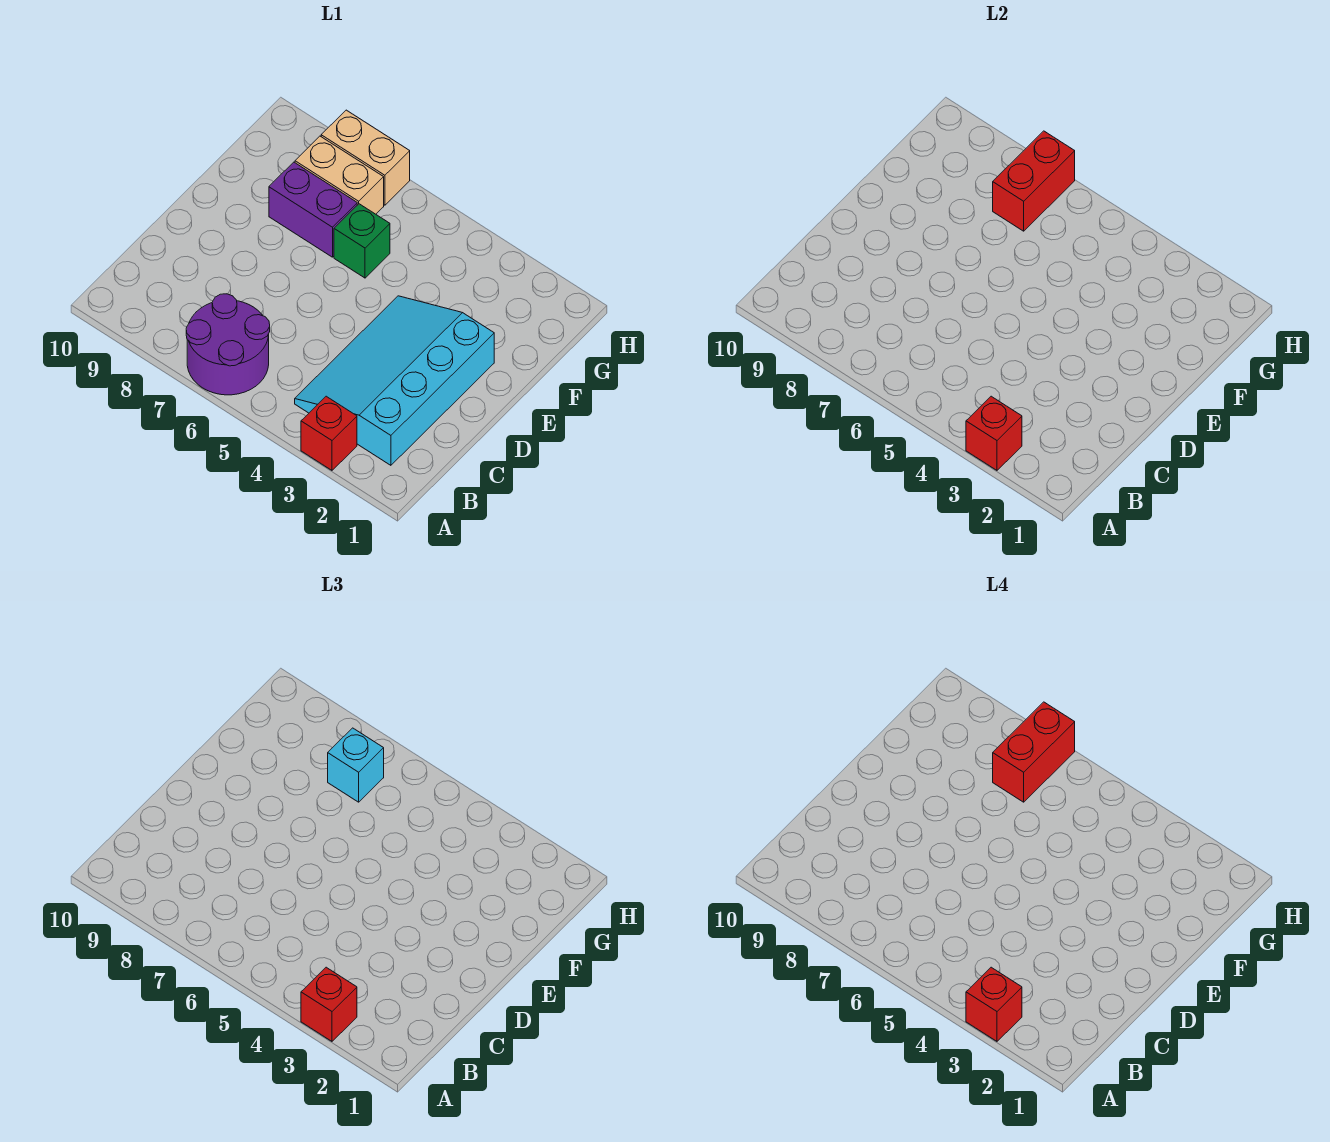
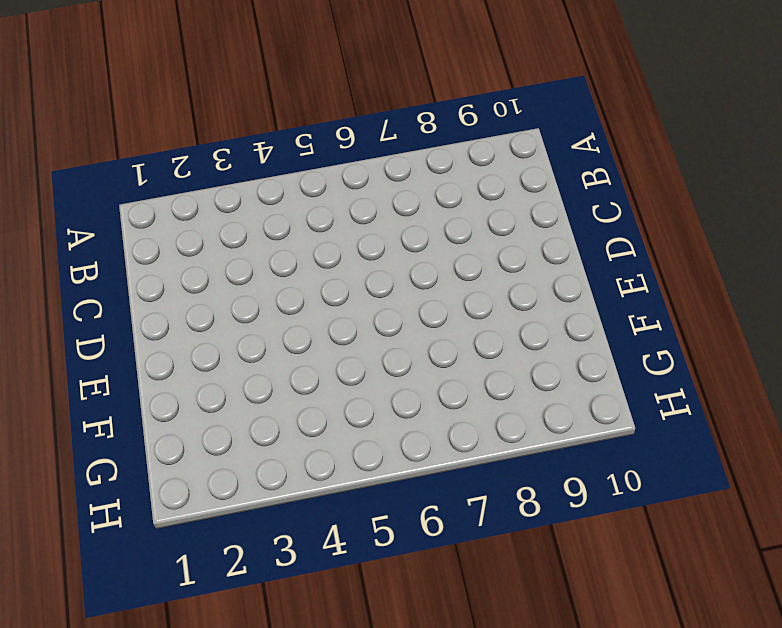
none -> red 1x1 brick [301,396,357,470]
none -> purple 2x2 round brick [186,294,270,395]
none -> cyan 3x4 slope [295,296,494,465]

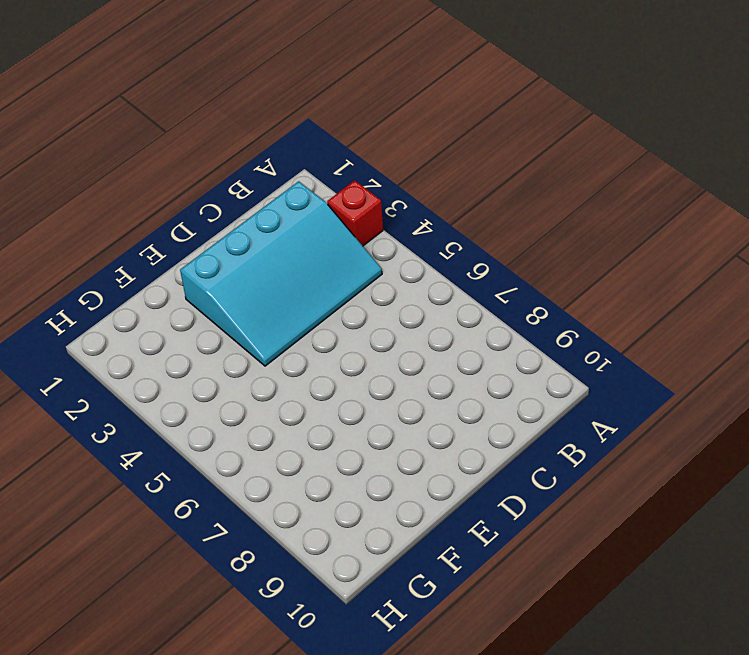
none -> purple 2x2 round brick [186,294,270,395]
none -> green 1x1 brick [334,204,390,278]
none -> purple 1x2 brick [269,162,357,257]

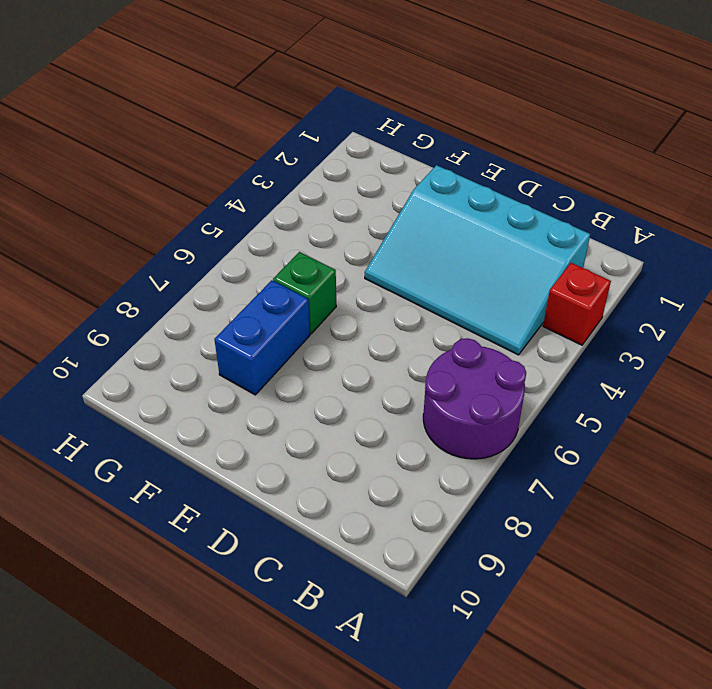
blue 1x2 brick [214,280,310,395] -> purple 1x2 brick [269,162,357,257]
none -> tan 1x2 brick [295,136,384,214]
none -> tan 1x2 brick [321,110,410,205]
none -> red 1x1 brick [966,396,1022,470]

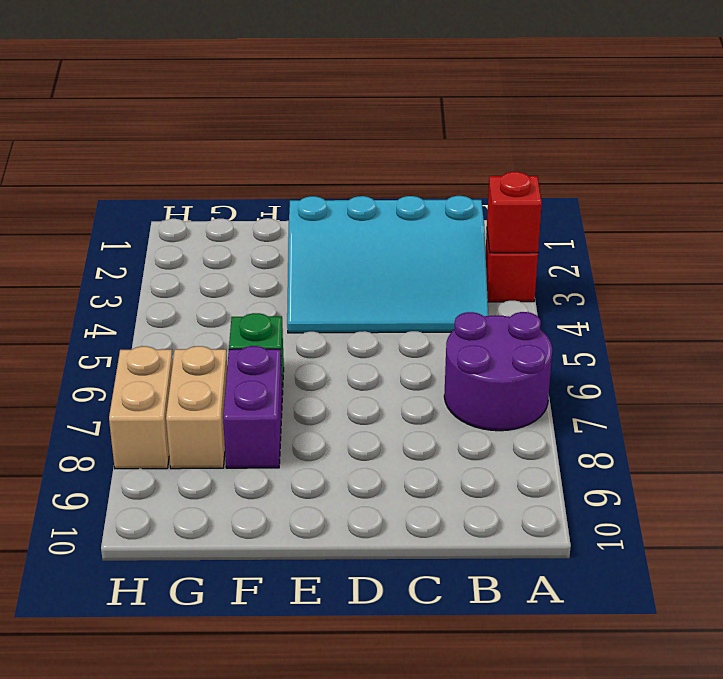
none -> red 1x2 brick [993,131,1075,231]
none -> red 1x1 brick [301,967,357,1041]
none -> cyan 1x1 brick [328,728,384,802]

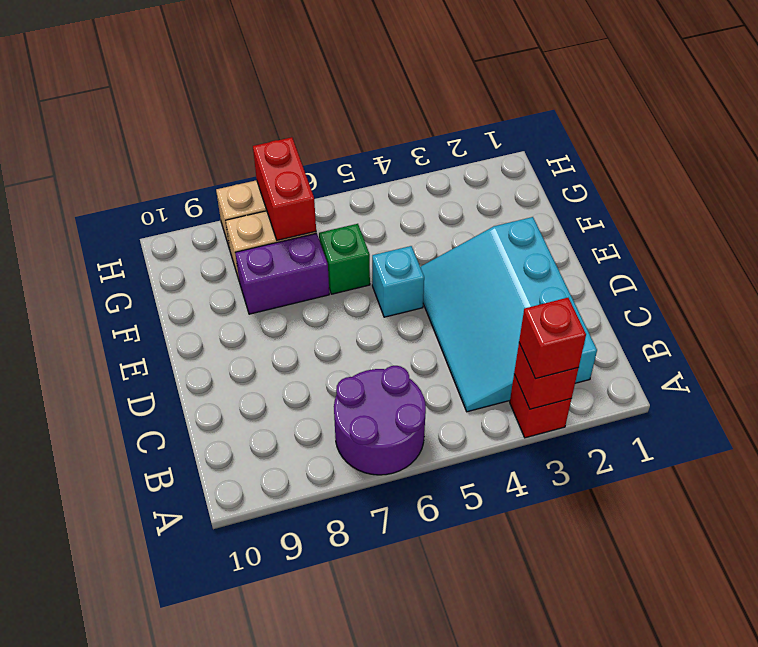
cyan 1x1 brick [372,246,424,317] -> cyan 1x1 brick moved to [328,728,384,802]
none -> red 1x1 brick [966,967,1022,1041]
none -> red 1x2 brick [993,702,1075,802]

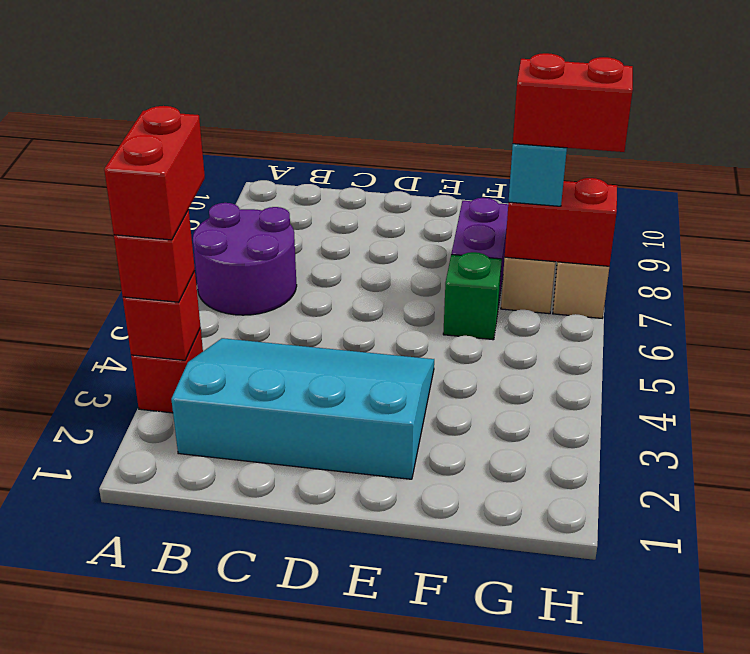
red 1x2 brick [104,106,205,240] -> red 1x1 brick [966,967,1022,1041]

